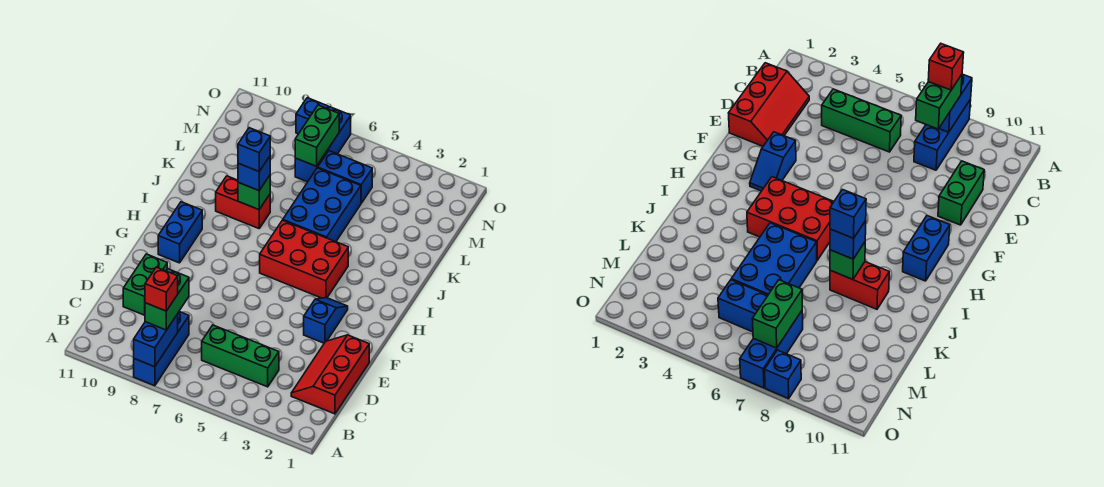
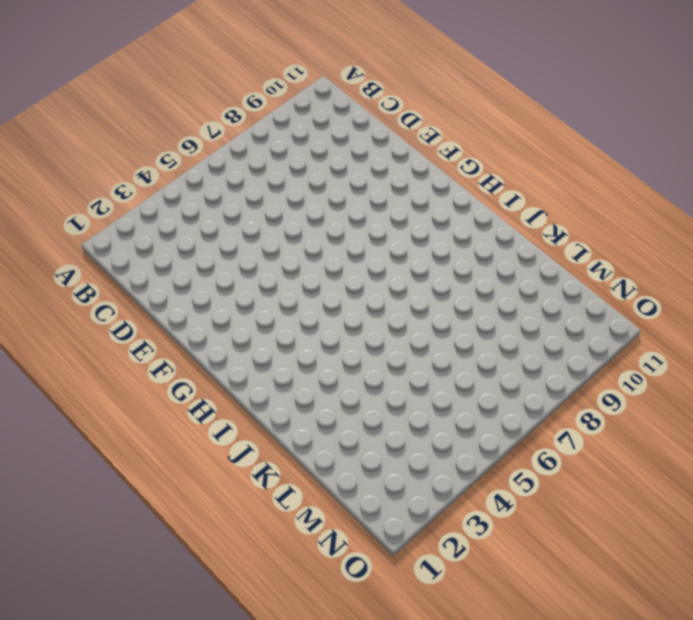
none -> blue 1x3 brick [134,312,189,386]
none -> red 2x3 slope [291,335,369,414]
none -> green 1x3 brick [202,325,279,387]

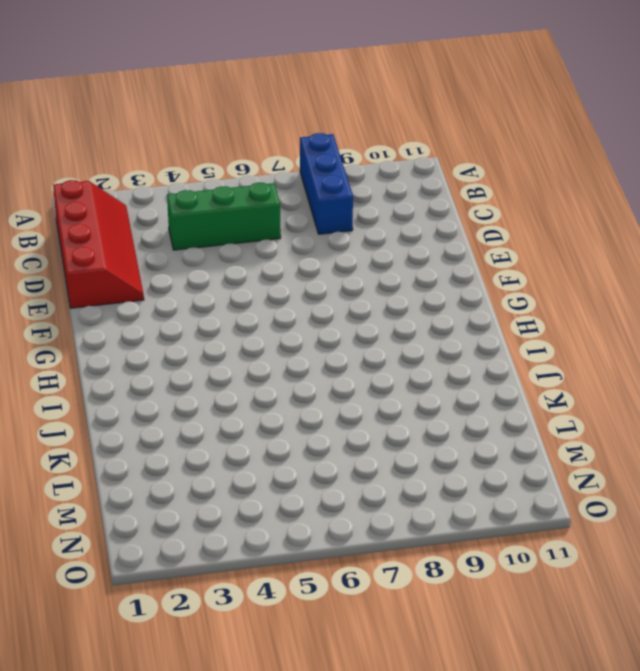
red 2x4 slope [53,180,144,308] -> red 2x3 slope [291,335,369,414]
none -> green 1x2 brick [123,254,167,315]
none -> blue 1x2 slope [304,298,348,343]
none -> blue 1x2 brick [158,202,202,263]

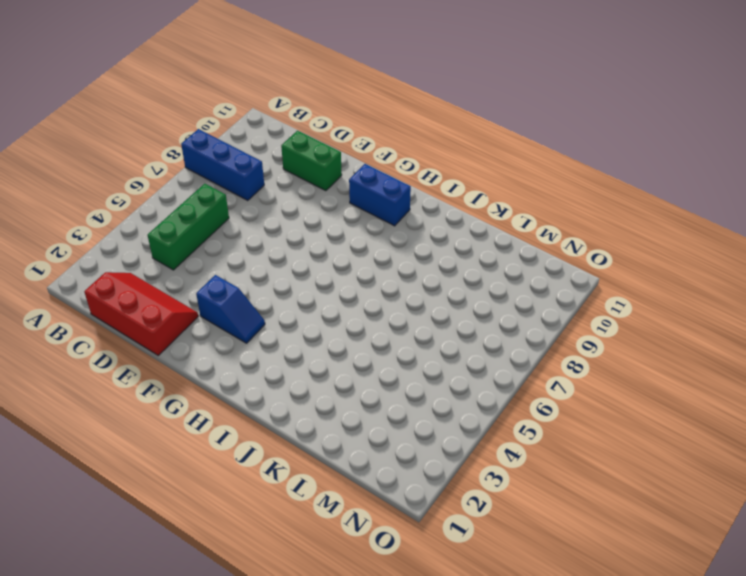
none -> red 2x3 brick [260,220,348,298]
none -> blue 2x3 brick [283,168,361,242]
none -> red 1x2 brick [216,176,270,228]

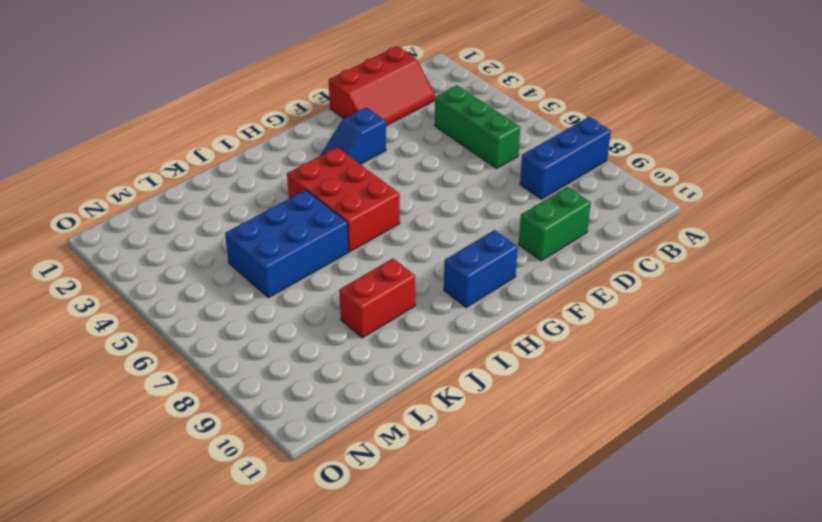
red 1x2 brick [339,258,415,338] -> red 1x2 brick turned to [216,176,270,228]
none -> blue 1x2 brick [318,151,372,203]
none -> blue 1x3 brick [295,107,351,182]
none -> blue 1x1 brick [296,98,328,134]

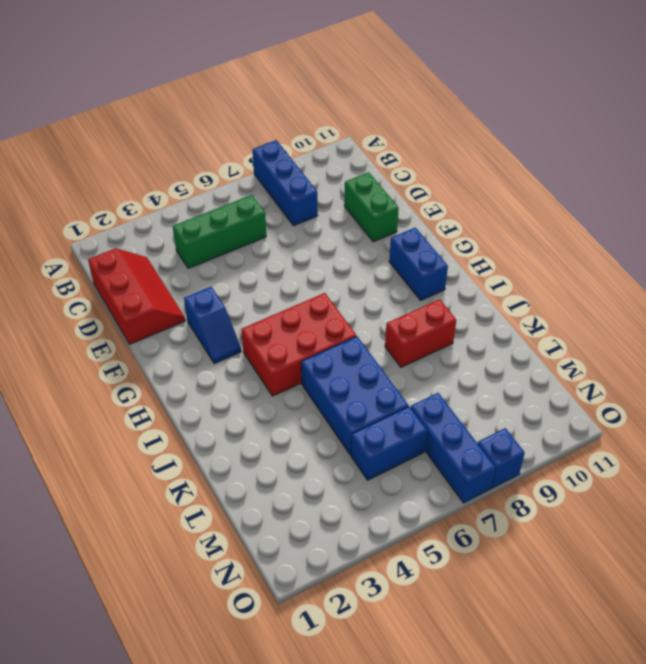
none -> blue 1x2 brick [134,314,178,367]
none -> green 1x1 brick [238,175,270,210]
none -> green 1x2 brick [295,105,339,166]

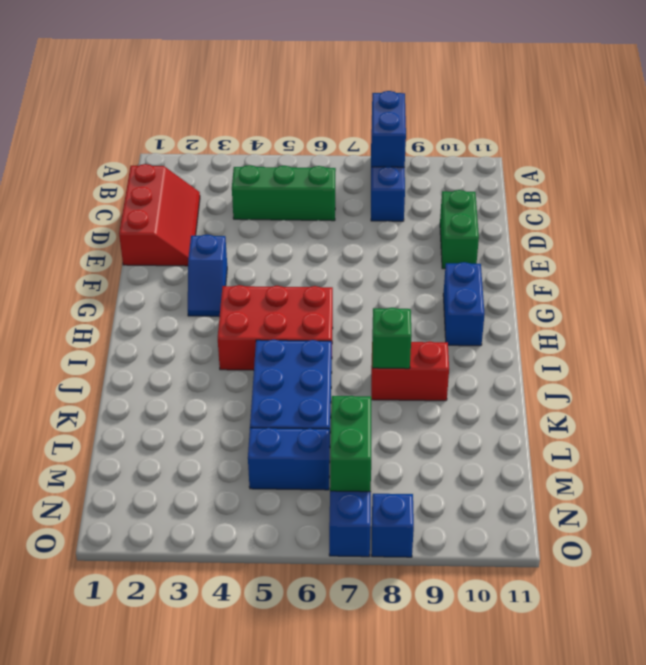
none -> green 1x2 brick [145,269,189,330]
none -> blue 1x1 brick [238,156,270,191]
none -> red 1x1 brick [145,267,178,311]

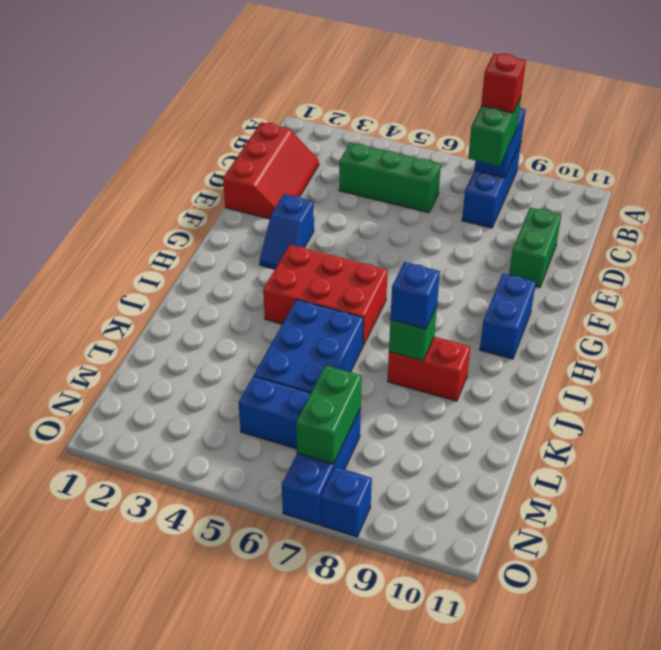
none -> blue 1x1 brick [238,128,270,171]

